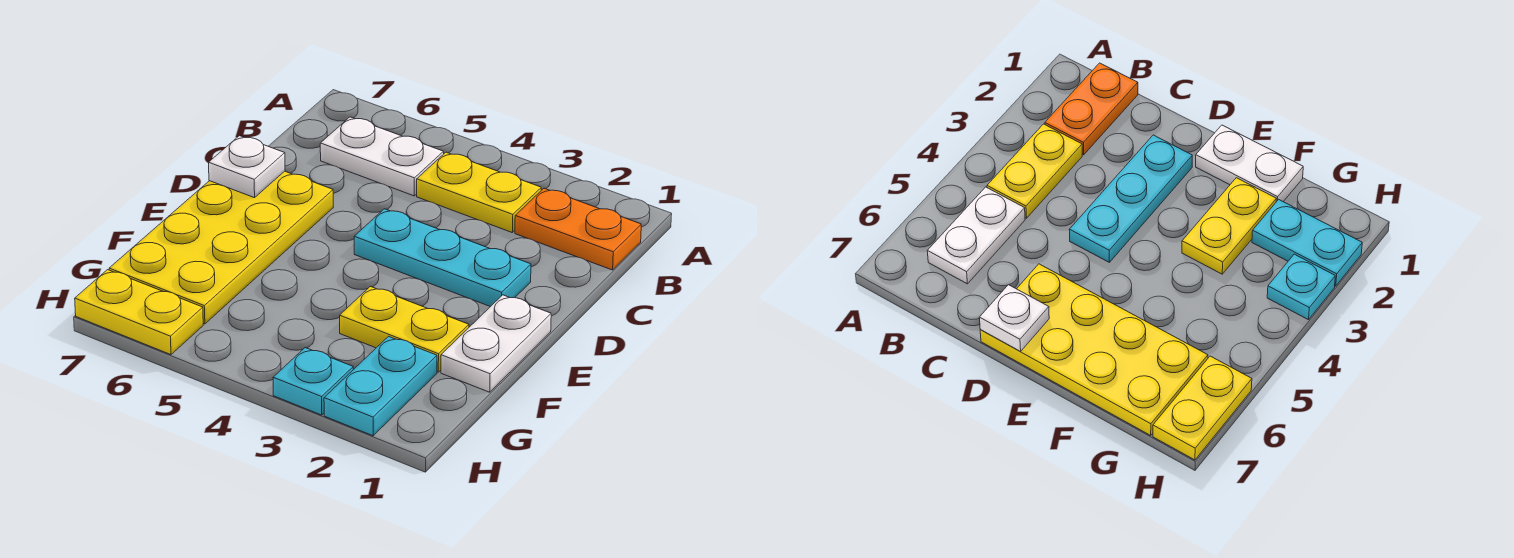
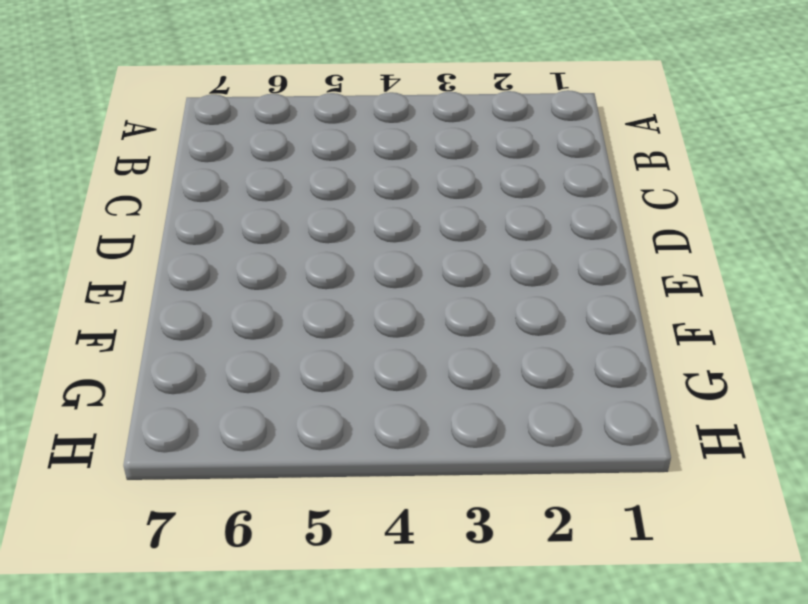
none -> orange 1x2 plate [515,188,641,270]
none -> yellow 1x2 plate [417,152,541,232]

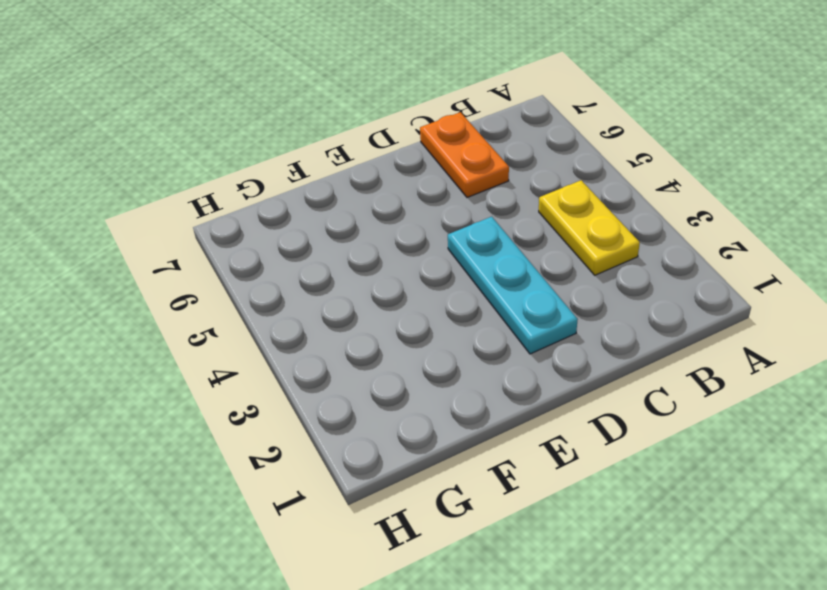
orange 1x2 plate [420,112,509,197] -> orange 1x2 plate moved to [515,188,641,270]
none -> white 1x2 plate [320,117,444,196]
none -> yellow 2x4 plate [109,171,333,324]

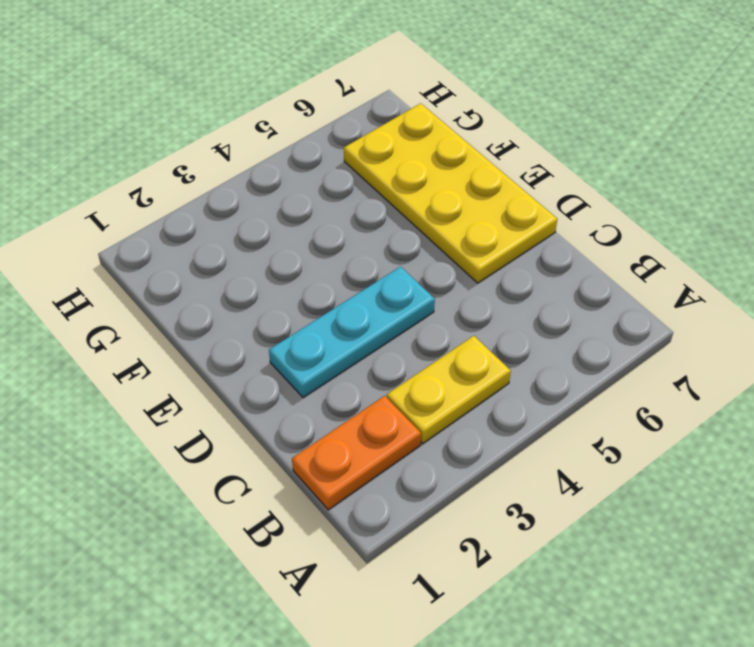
none -> white 1x2 plate [320,117,444,196]
none -> white 1x2 plate [441,295,551,392]

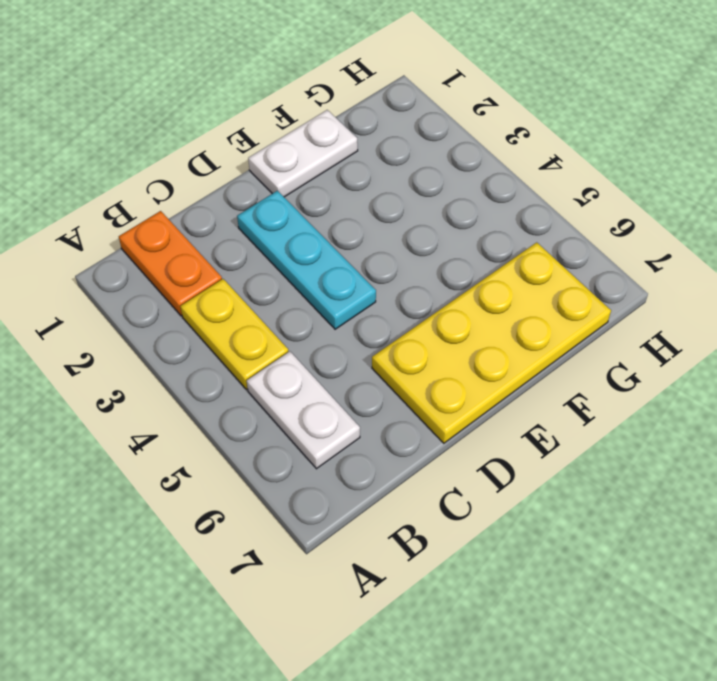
none -> yellow 1x2 plate [340,287,469,372]
none -> cyan 1x2 plate [324,336,437,436]

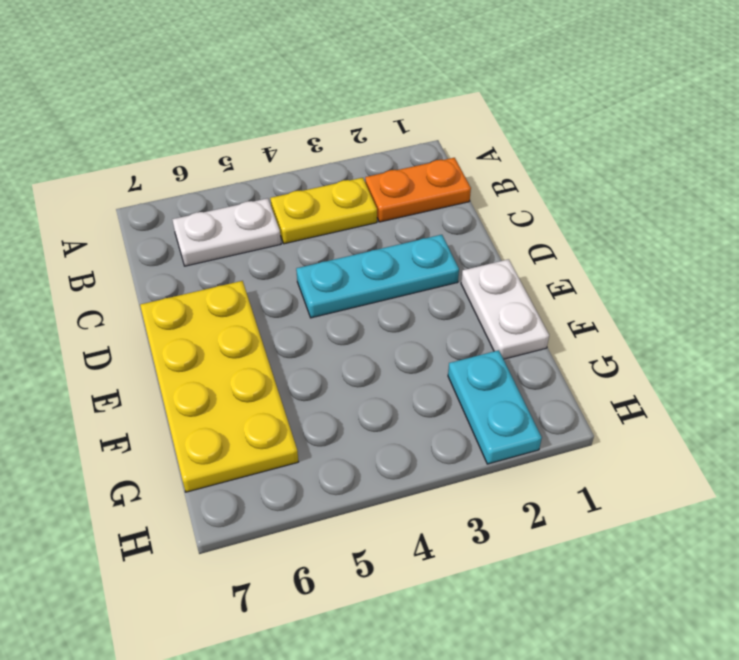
none -> yellow 1x2 plate [340,287,469,372]
none -> cyan 1x1 plate [273,348,353,415]

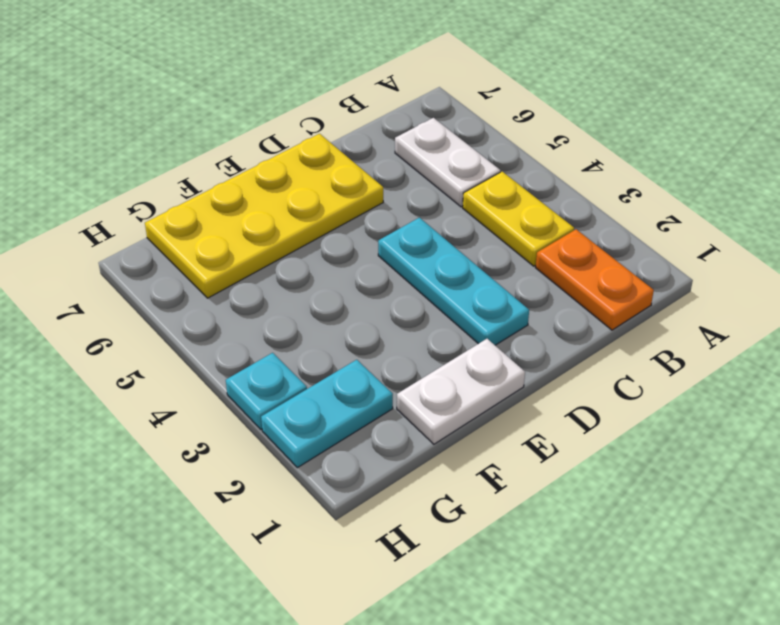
none -> yellow 1x2 plate [340,287,469,372]
none -> yellow 1x2 plate [75,270,203,355]

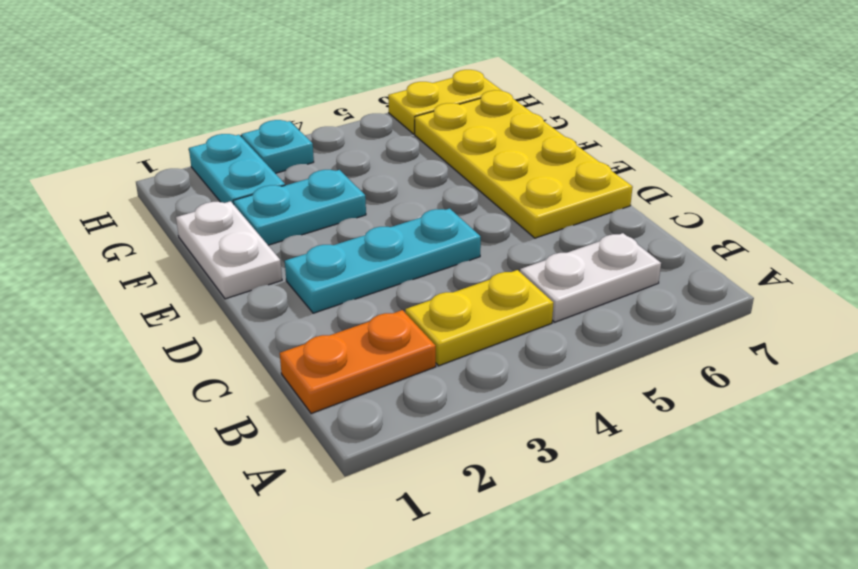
cyan 1x2 plate [234,170,366,245] -> yellow 1x2 plate [340,287,469,372]
none -> white 1x1 plate [209,136,285,198]

